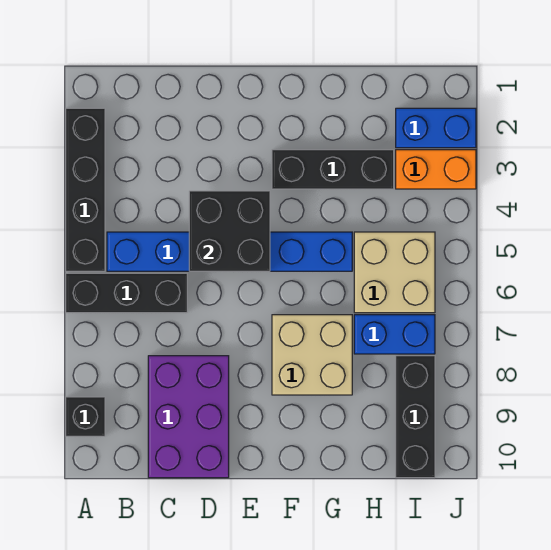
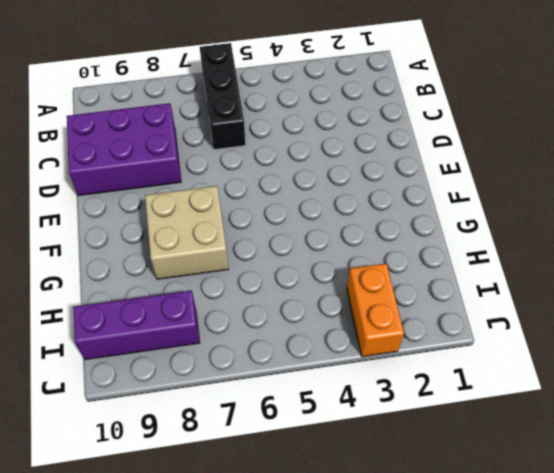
purple 1x3 brick [73,290,200,360] -> black 1x3 brick [396,356,435,478]
none -> black 1x4 brick [66,108,105,271]
none -> black 1x1 brick [66,397,105,436]
none -> blue 1x6 brick [107,232,352,271]

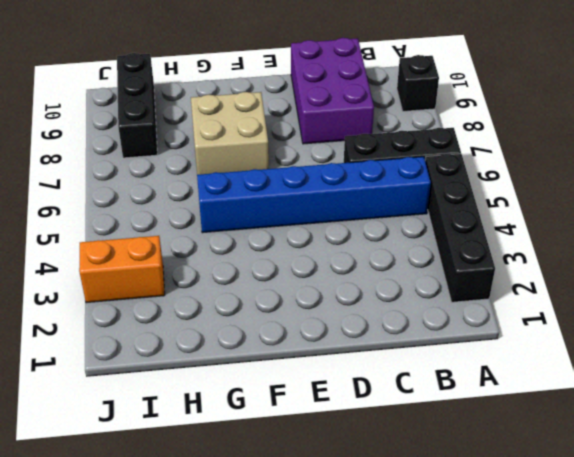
none -> black 1x3 brick [272,150,394,189]
none -> tan 2x2 brick [354,232,435,313]
none -> blue 1x2 brick [354,315,435,354]

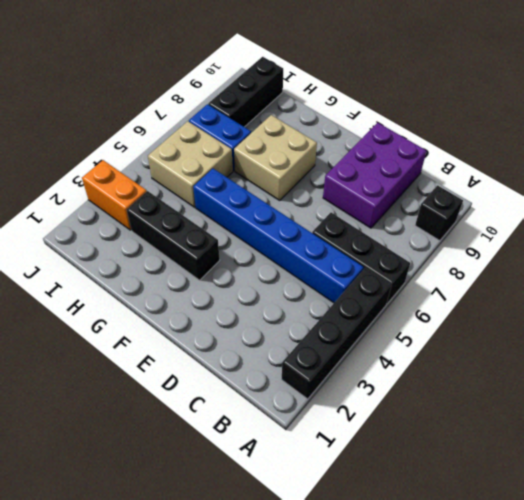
none -> blue 1x2 brick [396,108,476,148]
none -> black 2x2 brick [189,191,270,271]

